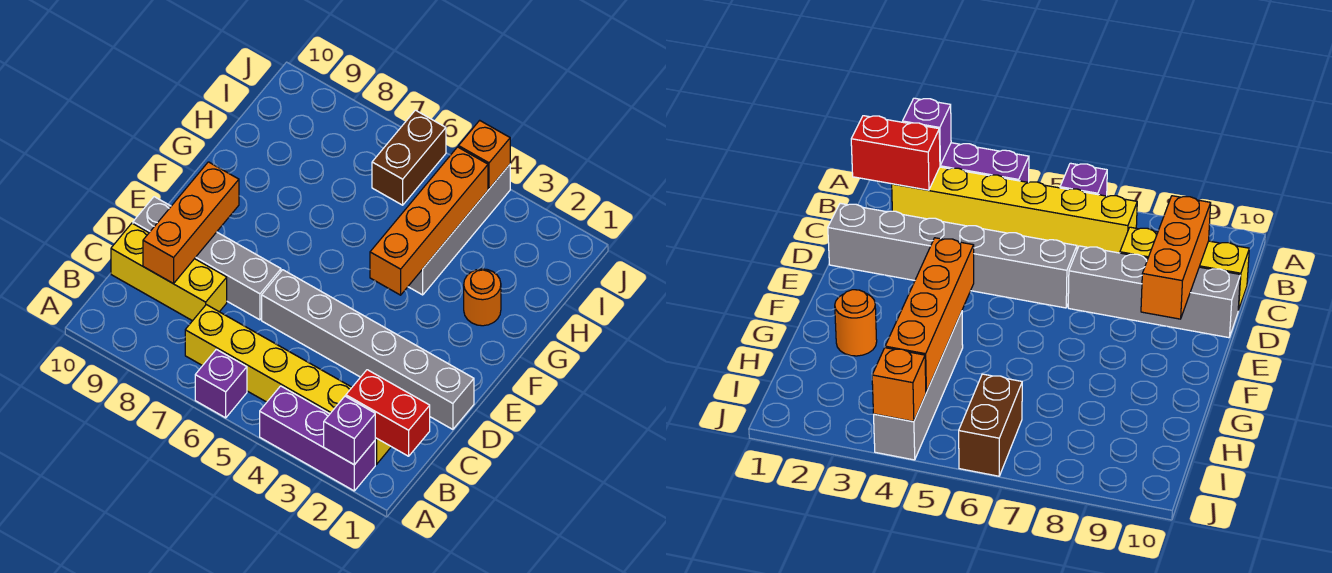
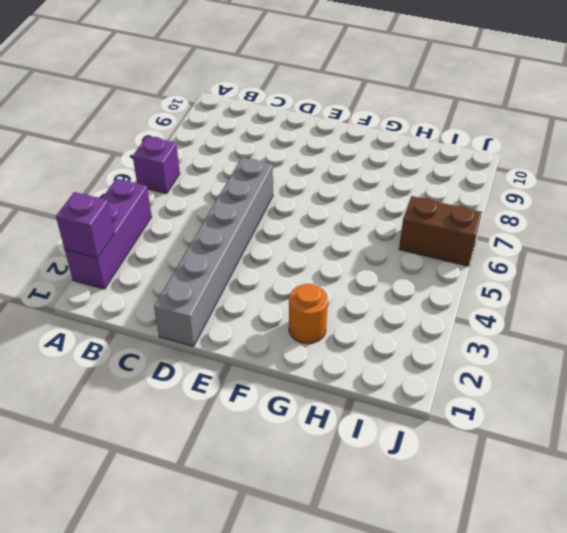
none -> yellow 1x6 brick [185,305,391,464]
none -> yellow 1x3 brick [111,223,227,321]
none -> grey 1x4 brick [133,197,281,320]

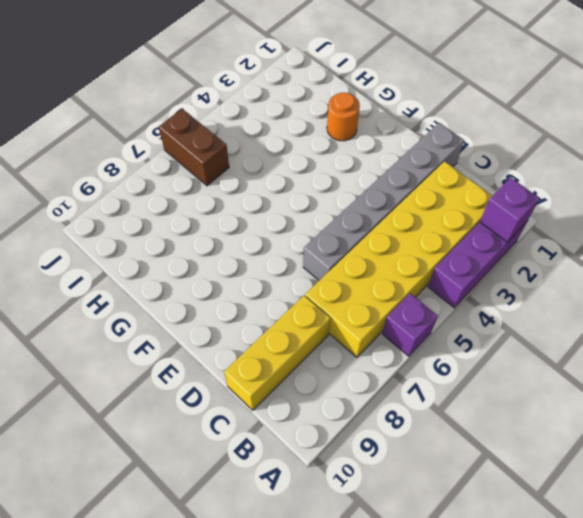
yellow 2x6 brick [305,161,492,357] -> yellow 1x6 brick [185,305,391,464]
none -> grey 1x4 brick [133,197,281,320]
none -> grey 1x4 brick [408,165,510,295]
none -> red 1x2 brick [346,370,430,456]

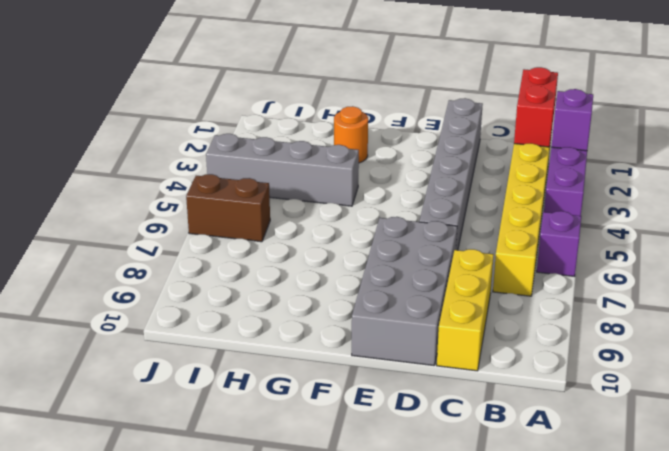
grey 2x4 brick [352,217,457,365] -> grey 1x4 brick [133,197,281,320]
none -> orange 1x3 brick [143,162,239,283]
none -> orange 1x4 brick [370,147,488,295]
none -> orange 1x1 brick [459,120,510,189]

